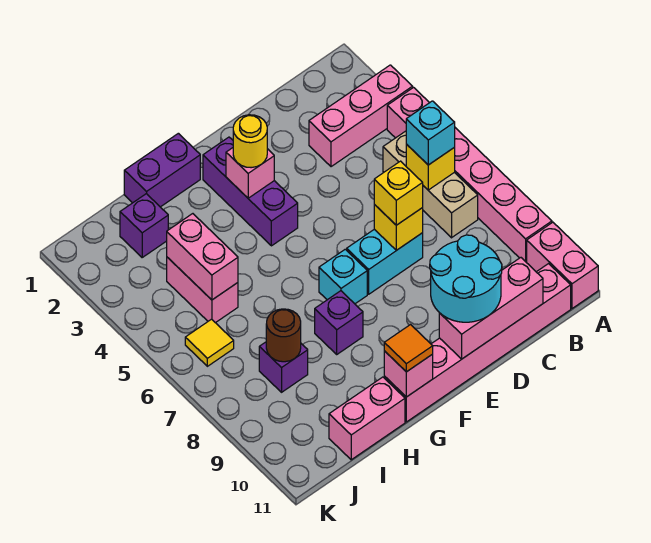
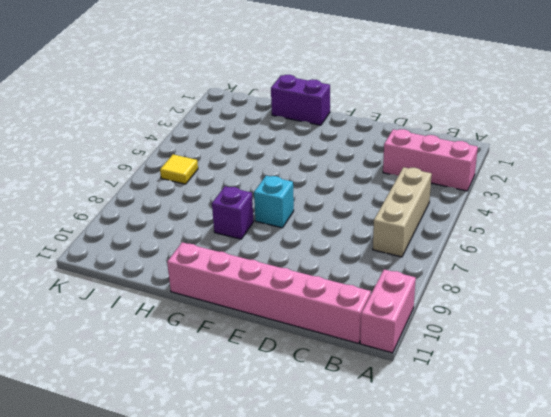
none -> pink 1x6 brick [387,88,552,263]
none -> cyan 1x2 brick [347,229,423,294]
none -> purple 1x3 brick [203,137,298,246]

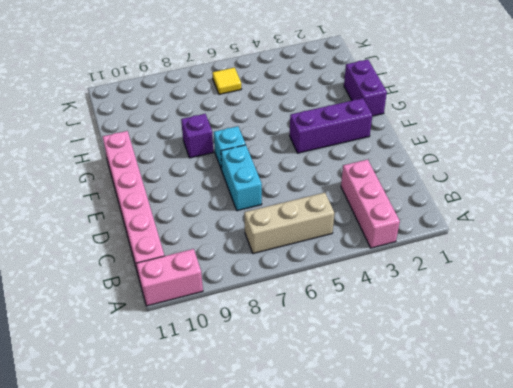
none -> pink 1x6 brick [387,88,552,263]
none -> pink 1x2 brick [329,377,405,460]
none -> purple 1x1 brick [120,194,168,257]

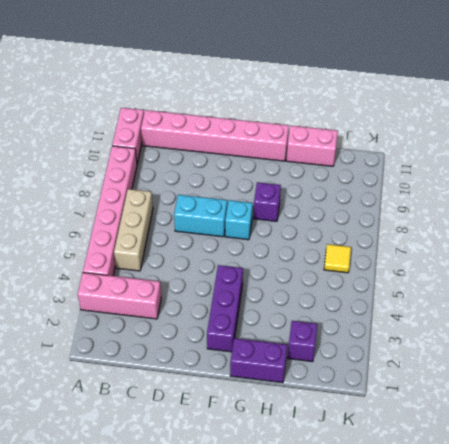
none -> pink 1x2 brick [167,257,238,323]
none -> purple 1x1 brick [259,342,308,392]
none -> yellow 1x1 brick [406,144,455,190]

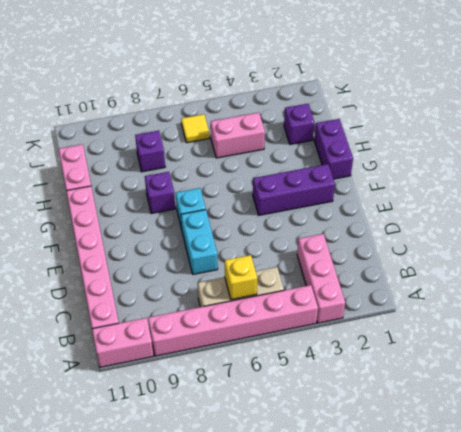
none -> pink 1x3 brick [439,258,543,359]
none -> yellow 1x1 brick [374,205,423,250]
none -> pink 1x1 brick [226,148,274,198]

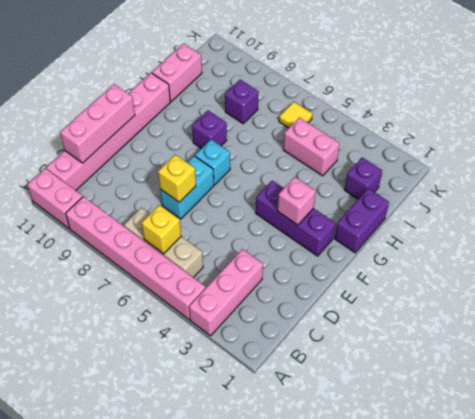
none -> pink 1x1 brick [384,351,433,397]
none -> pink 1x2 brick [167,214,238,300]
none -> brown 1x1 round brick [266,309,301,362]

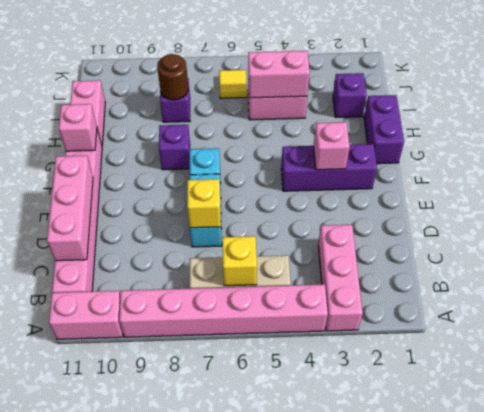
none -> cyan 1x1 brick [406,101,455,165]
none -> yellow 1x1 brick [374,161,423,225]
none -> cyan 2x2 round brick [430,235,502,322]

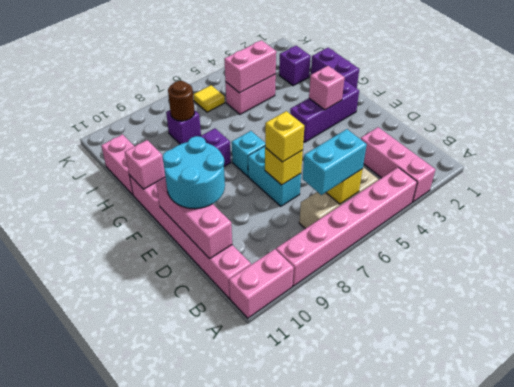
cyan 1x2 brick [303,129,367,195] -> cyan 1x1 brick [406,101,455,165]
none -> yellow 1x1 round brick [233,115,267,168]
none -> orange 1x1 tile [384,325,433,372]

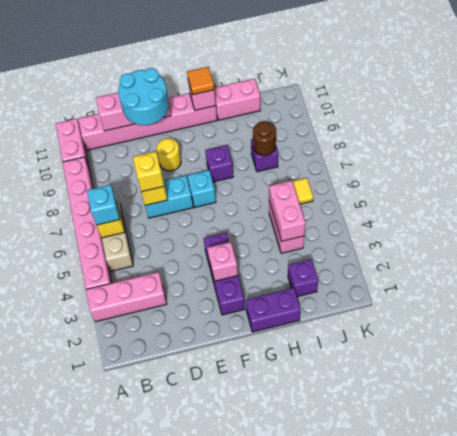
yellow 1x1 round brick [157,138,181,171] -> yellow 1x1 round brick moved to [233,115,267,168]

